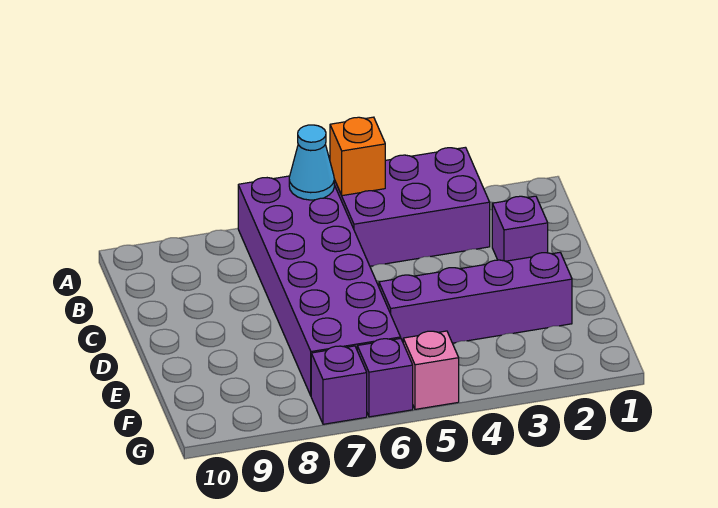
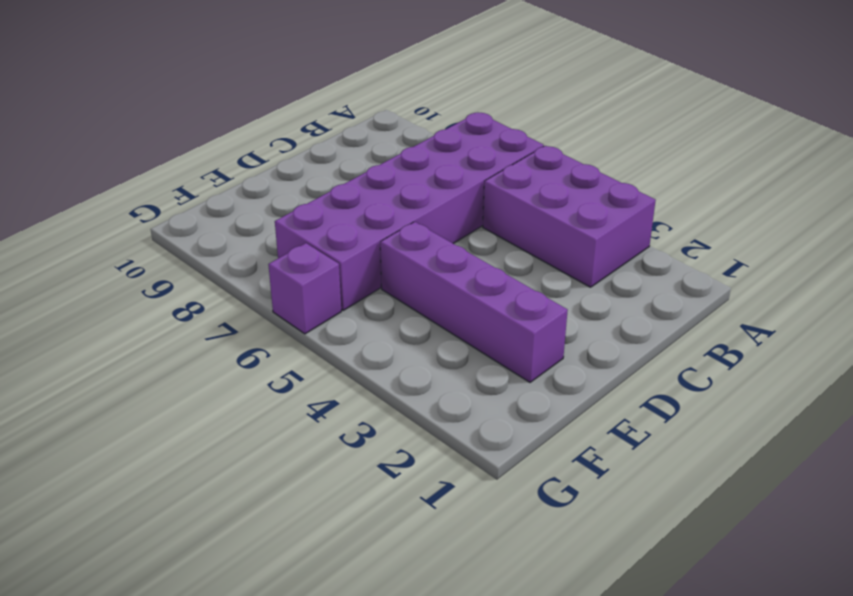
none -> purple 1x1 brick [492,196,548,261]
none -> pink 1x1 brick [403,331,459,409]

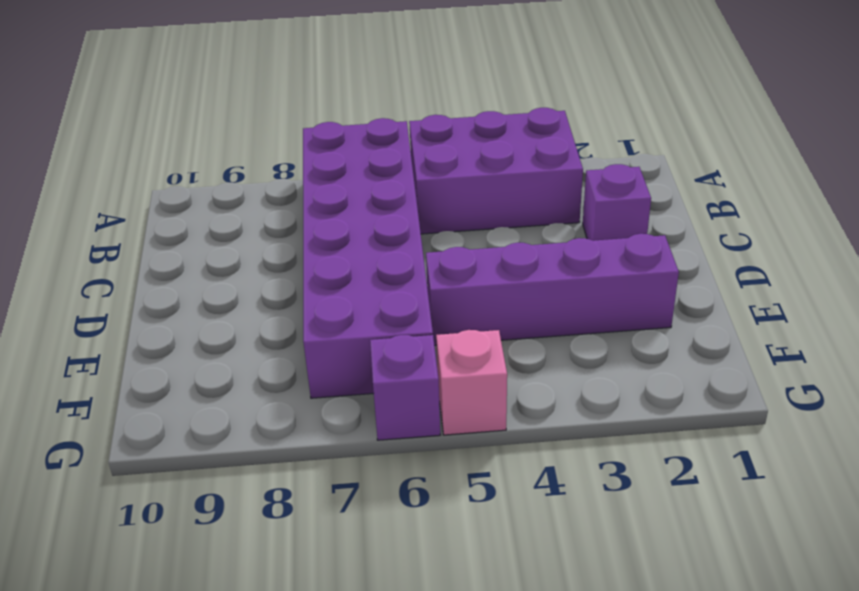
none -> purple 1x1 brick [311,346,367,424]
none -> orange 1x1 brick [330,117,385,196]

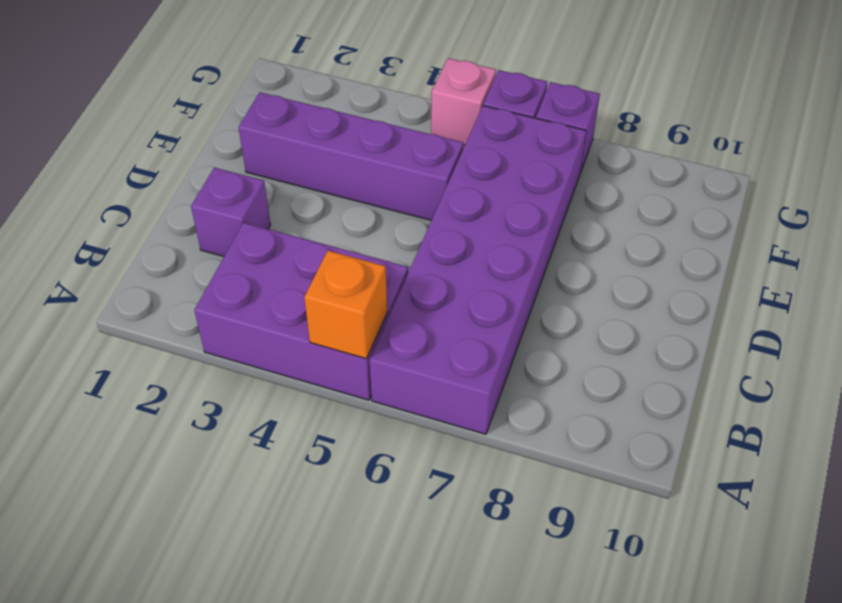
none -> cyan 1x1 cone [289,125,334,200]

